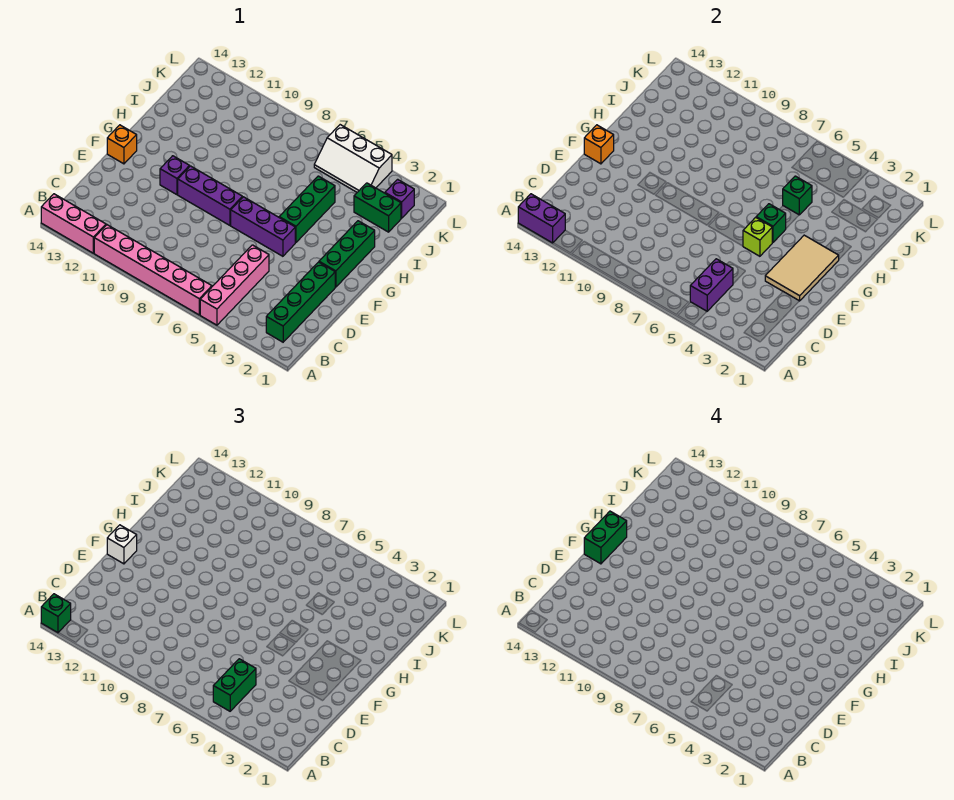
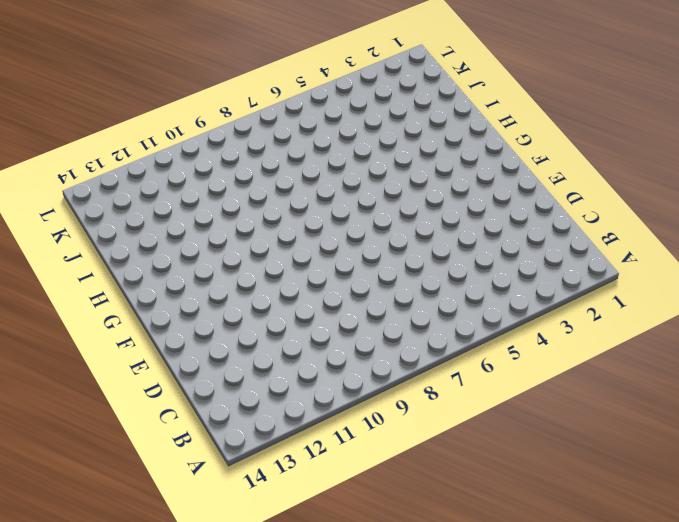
none -> pink 1x4 brick [200,245,269,325]
none -> pink 1x6 brick [94,225,212,315]
none -> pink 1x3 brick [41,194,106,253]

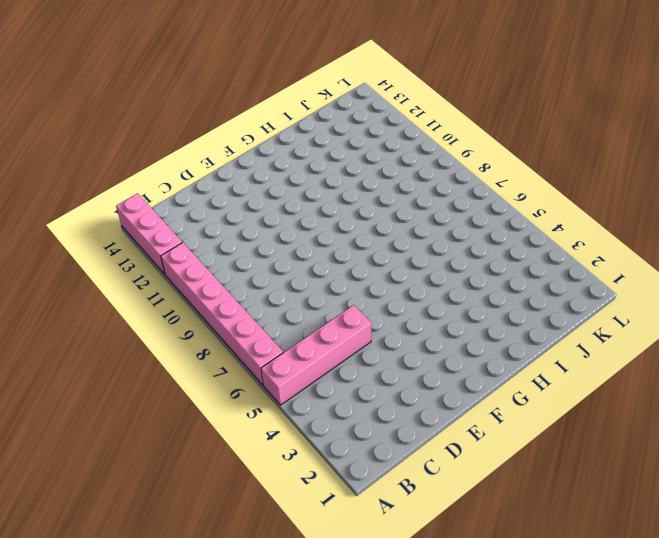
none -> green 1x4 brick [266,262,335,342]
none -> green 1x3 brick [319,221,375,287]
none -> purple 1x3 brick [231,197,295,256]

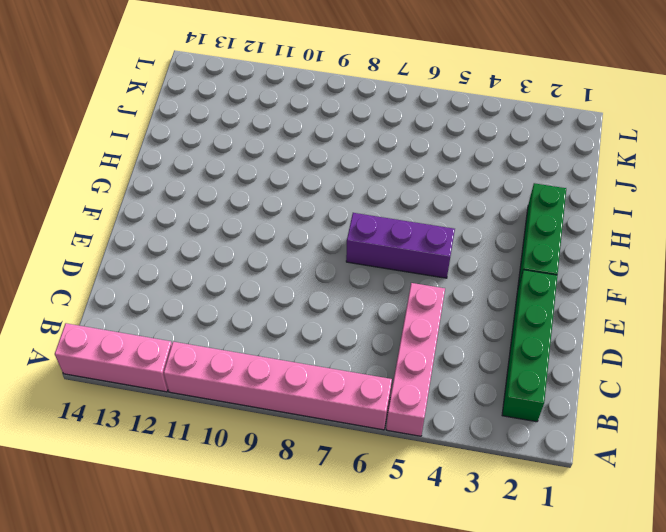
none -> purple 1x3 brick [178,166,242,225]
none -> purple 1x1 brick [160,156,190,195]
none -> orange 1x1 brick [107,125,137,164]

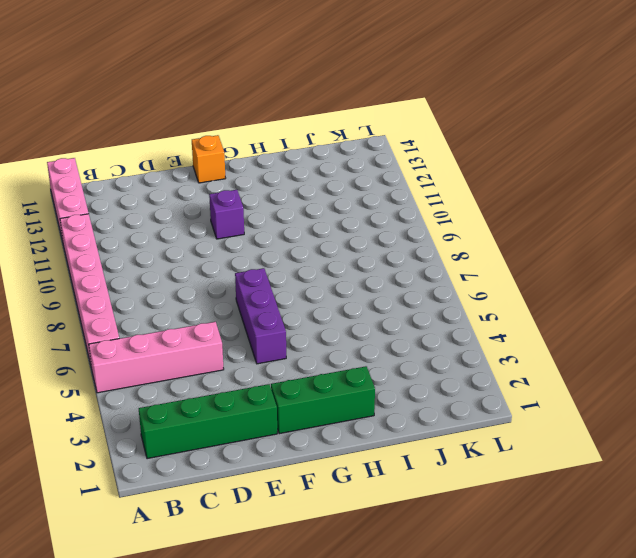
none -> purple 1x3 brick [178,166,242,225]
none -> green 1x3 brick [279,176,335,242]
none -> green 1x2 brick [354,183,401,232]

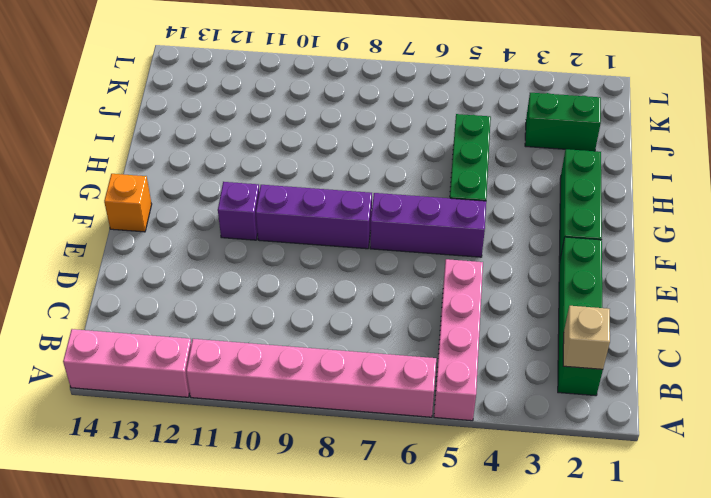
tan 1x1 brick [563,306,610,369] -> none
none -> purple 1x1 brick [385,179,414,218]
none -> white 2x3 slope [314,125,392,192]
none -> purple 1x2 brick [518,194,565,243]

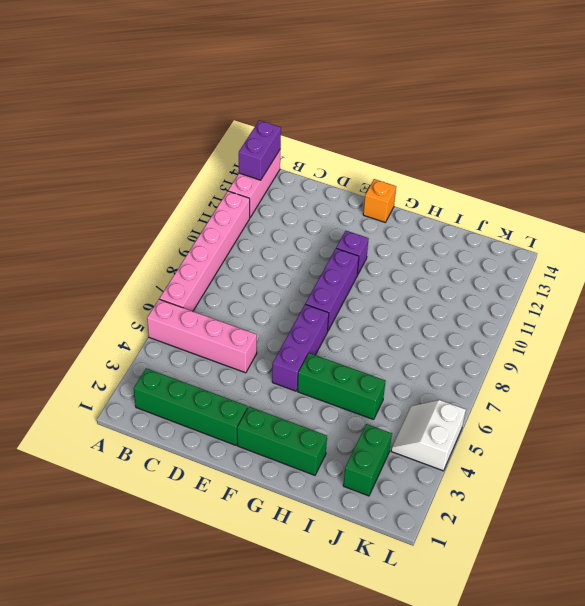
white 2x2 slope [391,400,466,471] -> white 2x3 slope [314,125,392,192]
none -> purple 1x1 brick [385,179,414,218]
none -> purple 1x2 brick [690,259,733,311]
none -> tan 2x3 tile [765,235,839,301]

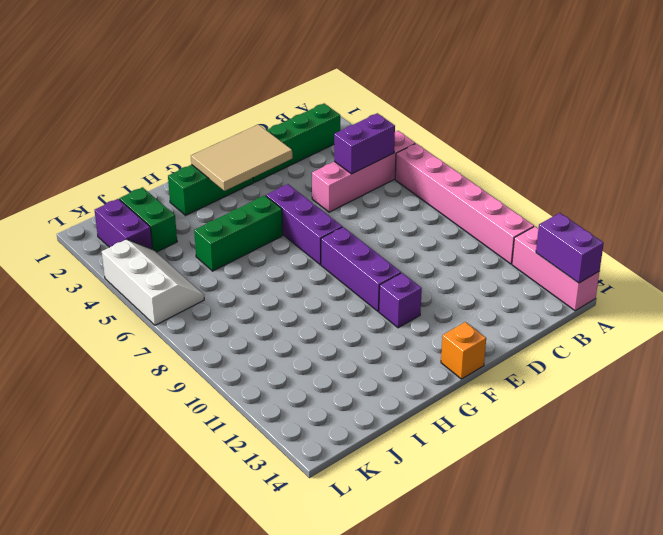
purple 1x2 brick [95,199,152,249] -> purple 1x1 brick [385,179,414,218]
none -> lime 1x1 brick [743,217,772,256]
none -> orange 1x1 brick [584,125,614,164]
none -> green 1x1 brick [756,204,786,242]

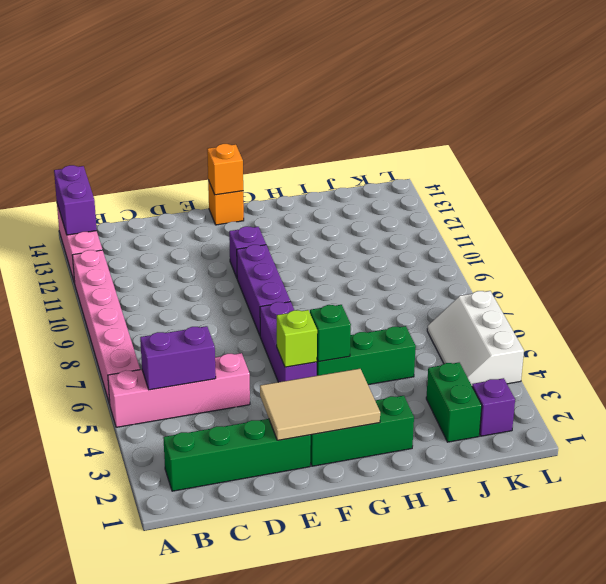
none -> green 1x1 brick [783,176,812,215]
none -> green 1x1 brick [41,594,71,633]
none -> green 1x2 brick [213,659,256,711]

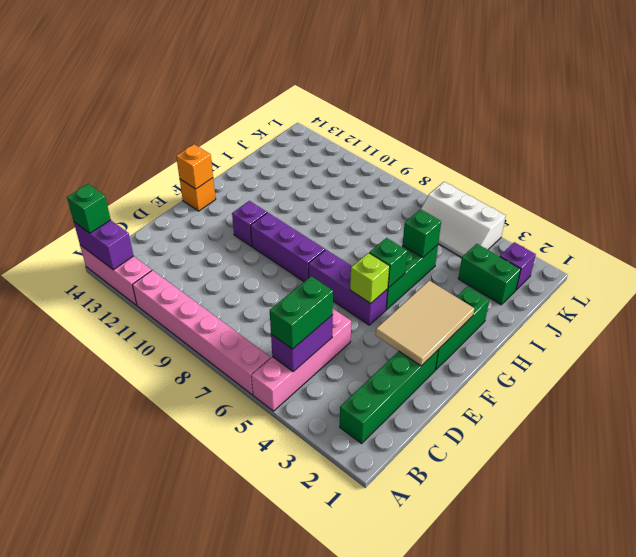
none -> white 1x1 brick [107,525,137,564]
none -> green 1x2 brick [584,511,627,564]

